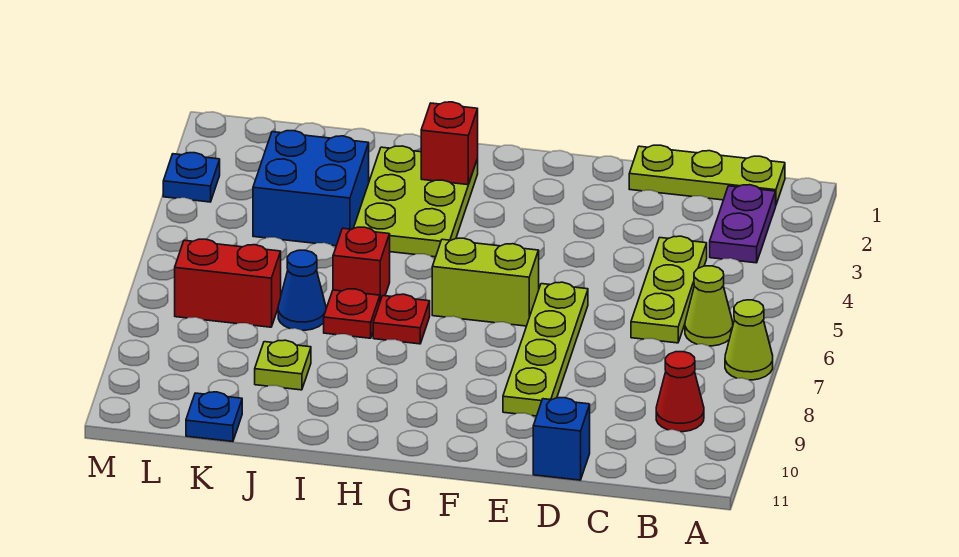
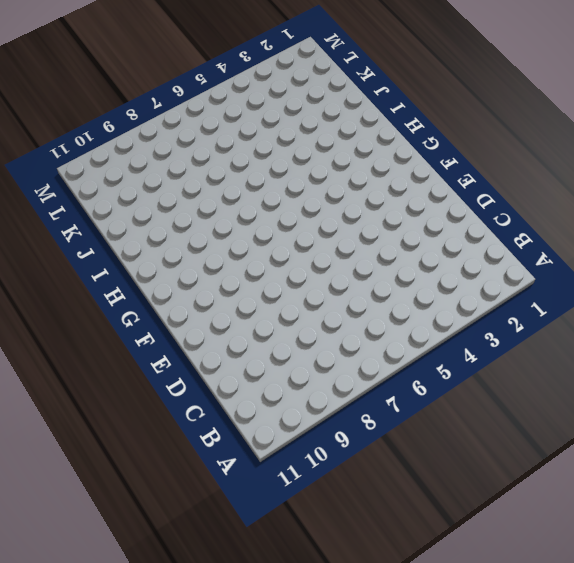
none -> lime 1x1 cone [725,300,773,380]
none -> lime 1x3 plate [629,145,785,204]
none -> purple 1x2 plate [710,185,776,263]

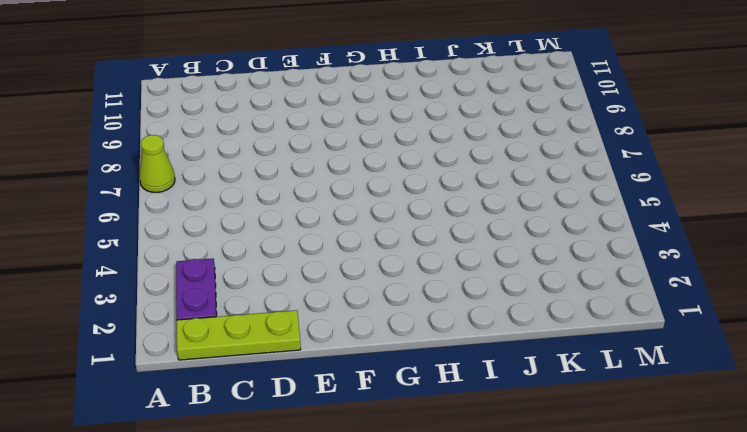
none -> lime 1x1 cone [685,266,733,346]
none -> red 1x1 cone [656,352,704,432]
none -> lime 1x3 plate [631,236,707,343]

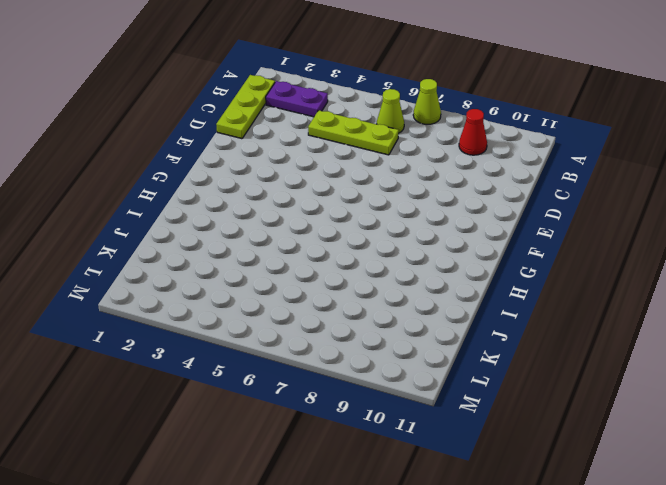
none -> blue 1x1 brick [533,398,590,480]
none -> lime 1x4 plate [503,282,588,416]
none -> lime 1x2 brick [432,238,539,326]

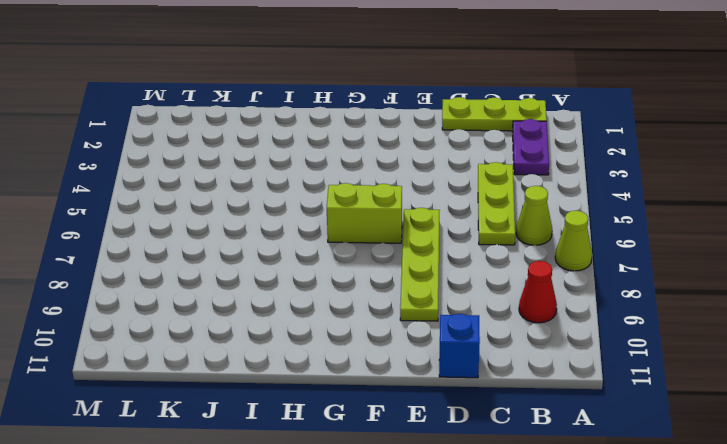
none -> lime 2x3 plate [353,146,478,257]
none -> red 1x1 plate [373,294,430,344]
none -> red 1x1 brick [333,227,390,301]

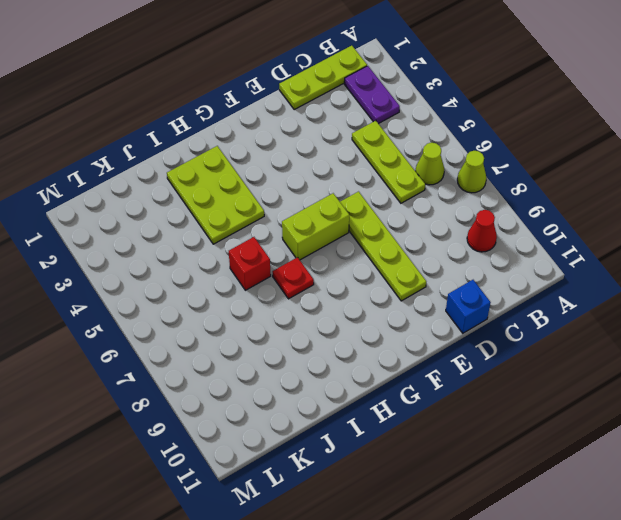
none -> red 1x1 plate [324,289,380,338]
none -> blue 2x2 brick [253,131,369,246]
none -> blue 1x1 cone [278,250,326,330]

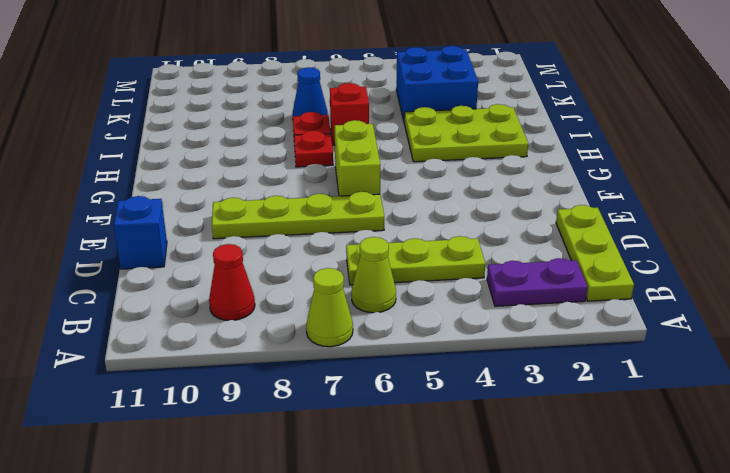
none -> lime 1x1 plate [255,340,311,390]
none -> red 1x2 brick [175,239,281,327]
none -> blue 1x1 plate [186,392,242,442]

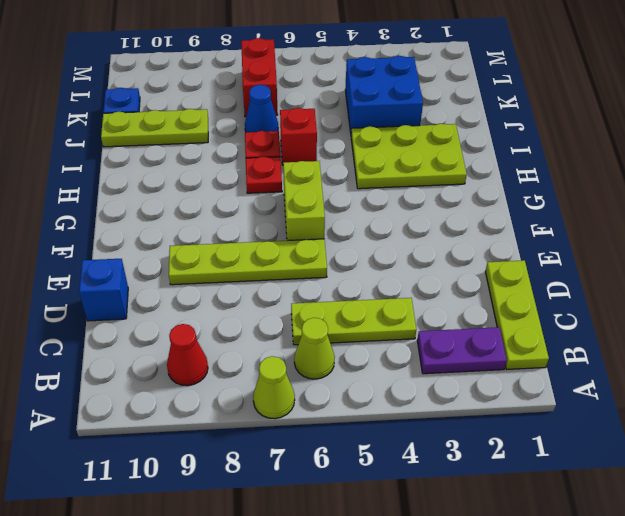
lime 1x3 plate [101,109,208,147] -> lime 1x1 plate [255,340,311,390]
none -> blue 1x1 plate [163,153,220,202]
none -> red 1x1 brick [421,102,478,185]

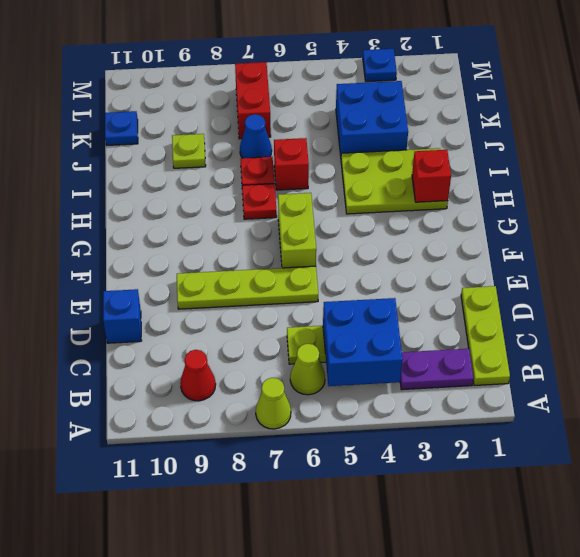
blue 2x2 brick [323,298,403,386] -> none

